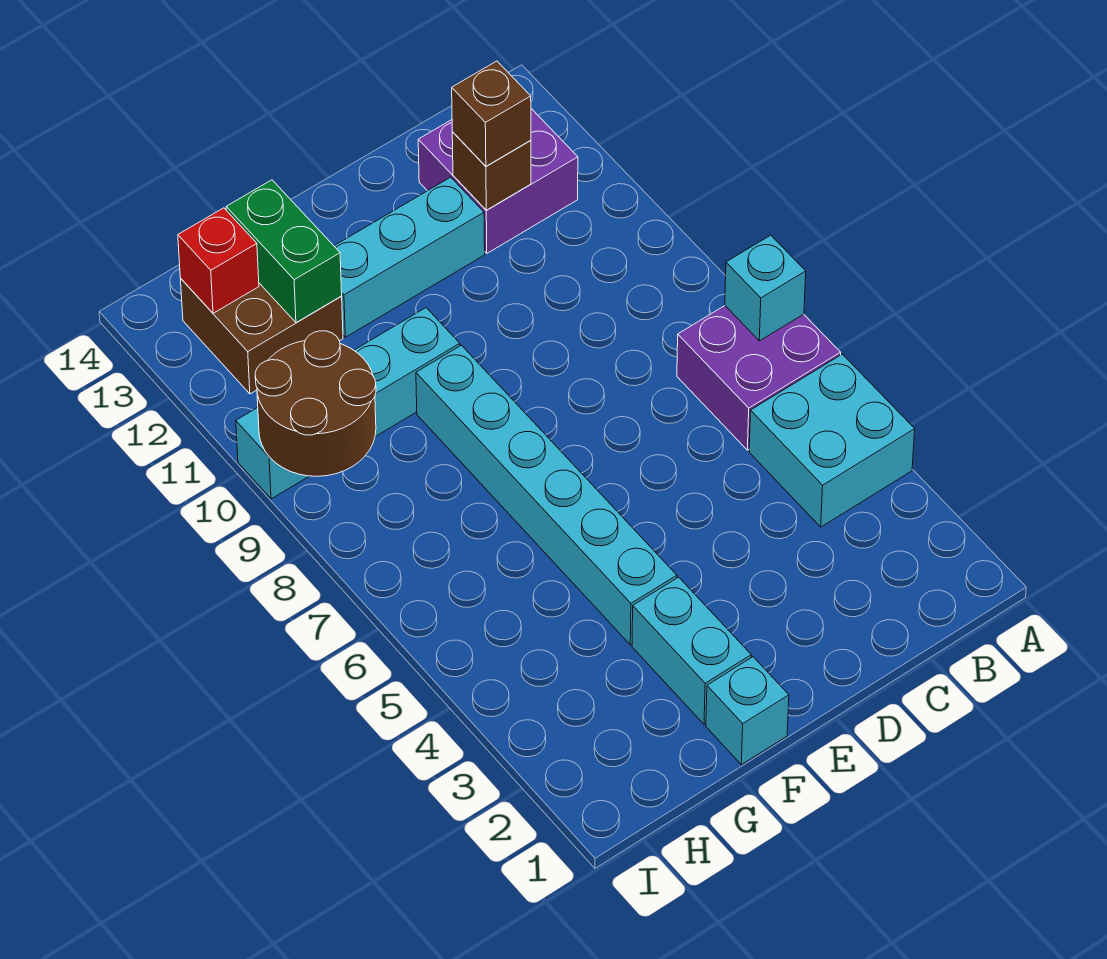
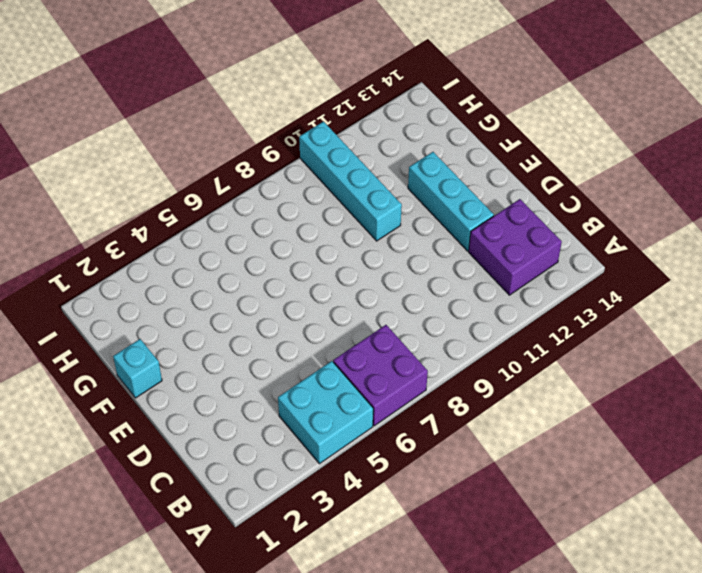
none -> cyan 1x2 brick [632,577,751,724]
none -> cyan 1x6 brick [416,345,677,645]
none -> brown 2x2 brick [181,279,343,394]

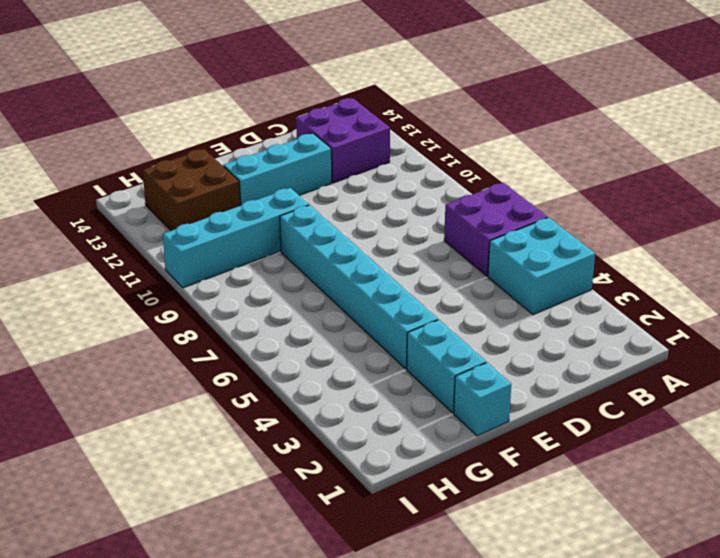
none -> cyan 1x1 brick [725,235,806,341]
none -> brown 1x1 brick [452,132,531,210]
none -> green 1x2 brick [226,180,342,323]

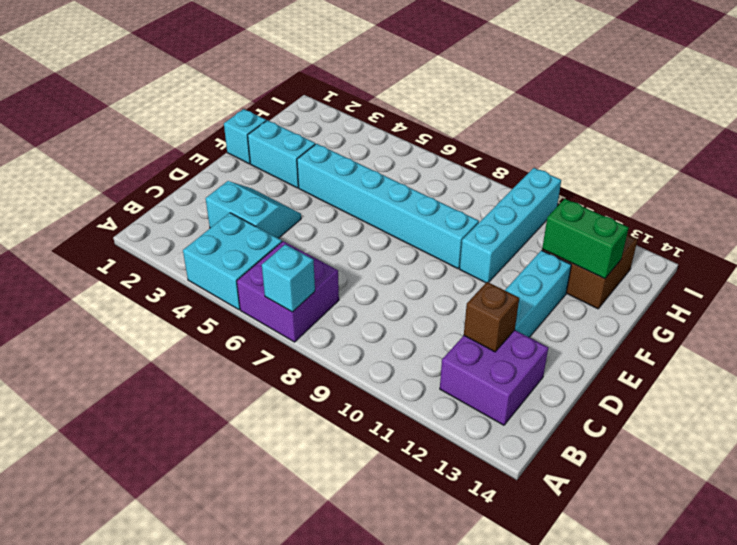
cyan 2x2 slope [206,181,301,238] -> none
none -> brown 2x2 round brick [255,331,376,476]
none -> red 1x1 brick [178,208,259,313]
none -> brown 1x1 brick [452,61,531,166]

